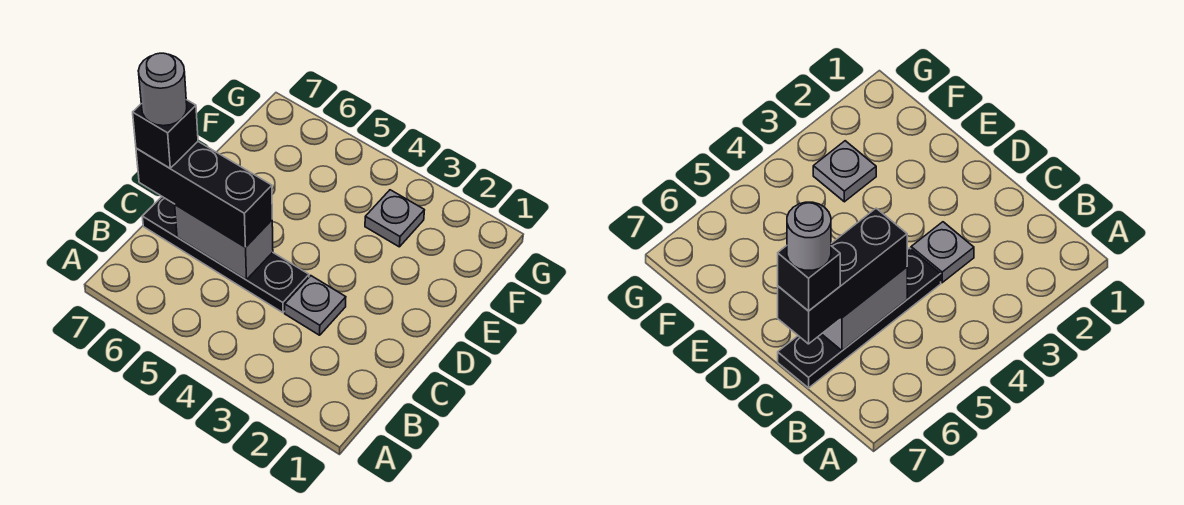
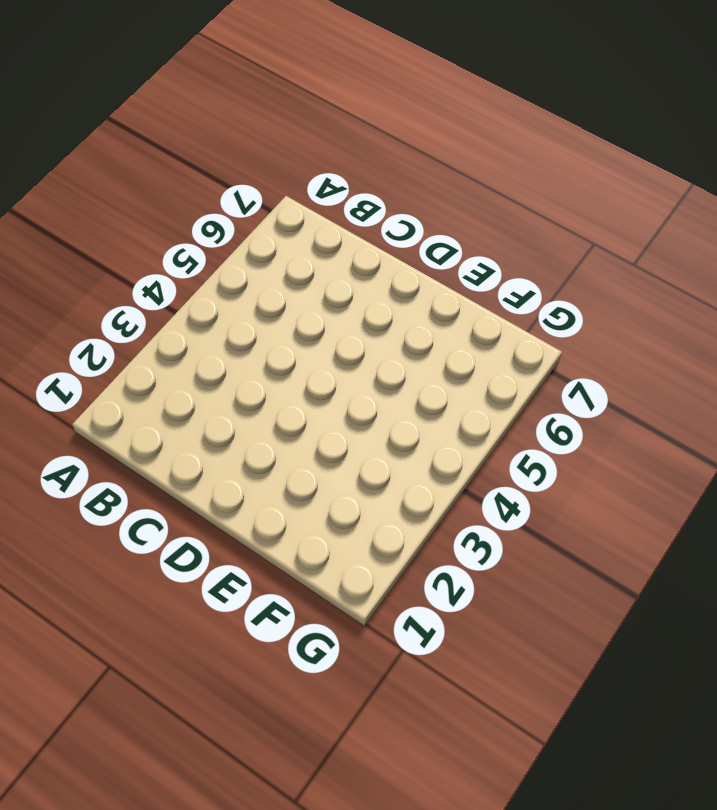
none -> grey 1x1 plate [285,276,346,335]
none -> black 1x4 plate [142,197,309,313]

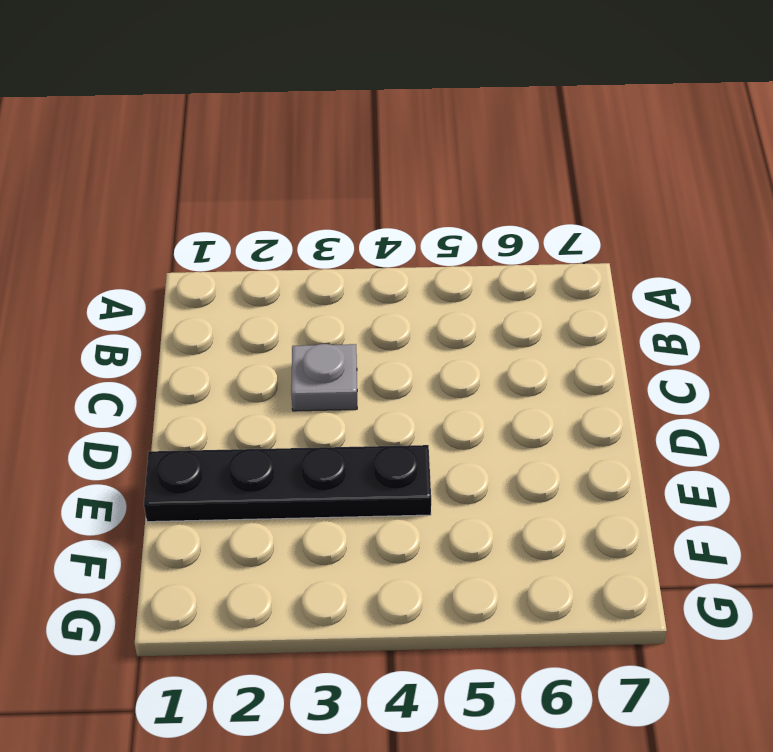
black 1x4 plate [144,445,431,522] -> black 1x4 plate moved to [142,197,309,313]
none -> grey 1x1 plate [365,190,424,247]
none -> grey 1x2 brick [175,205,273,280]

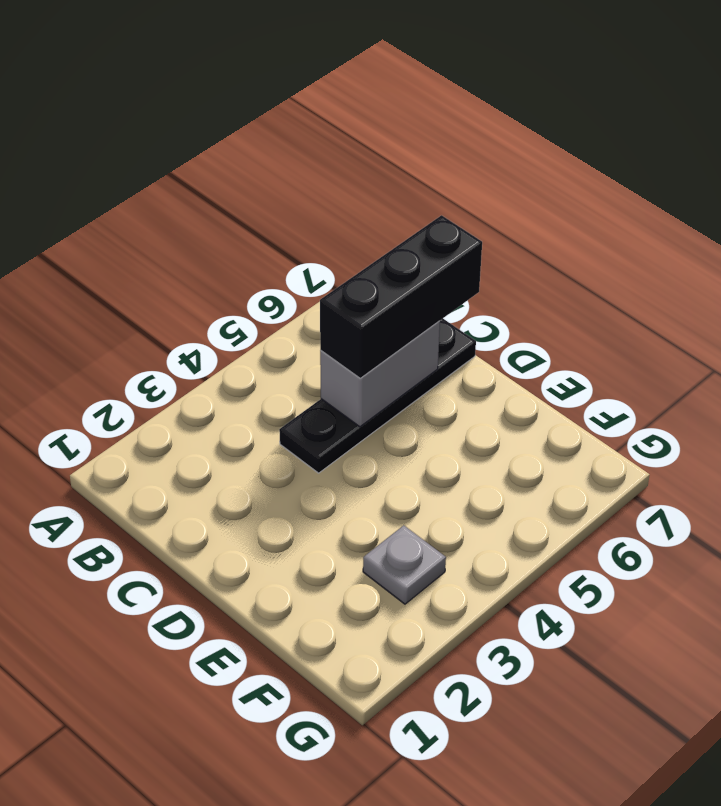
none -> grey 1x1 plate [285,276,346,335]
none -> black 1x1 brick [133,100,198,168]

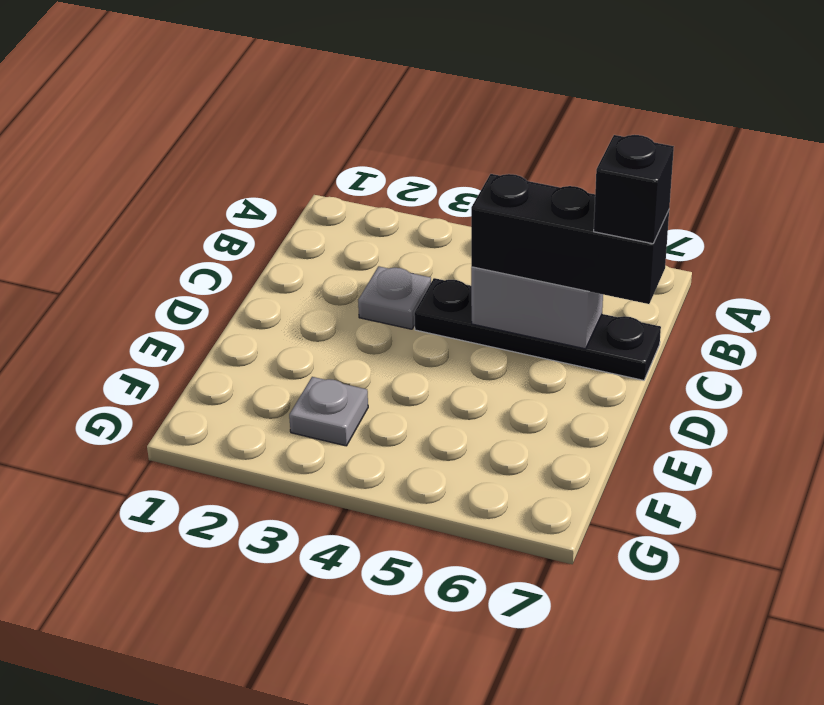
none -> grey 1x1 round brick [138,53,187,126]

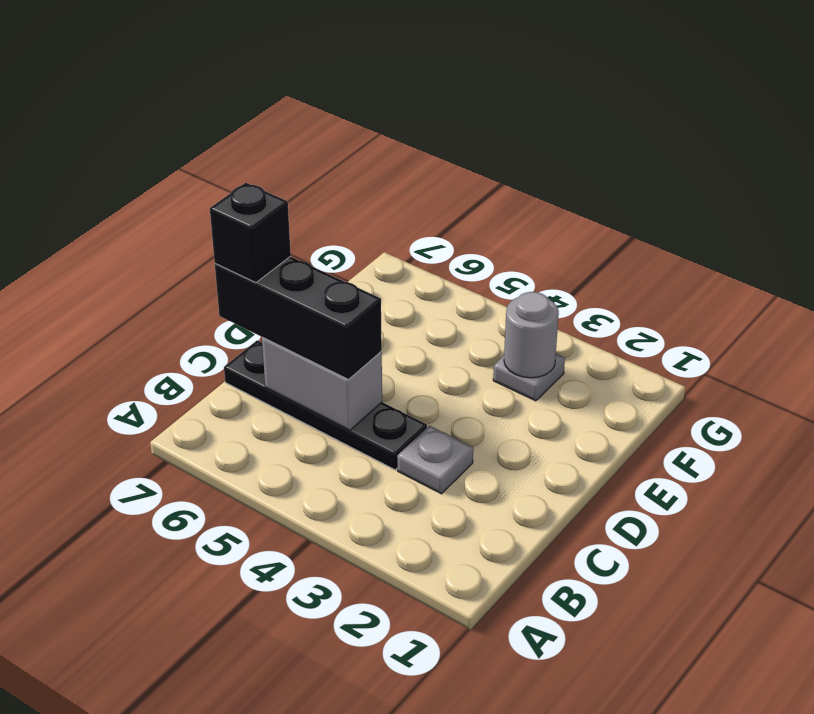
grey 1x1 round brick [504,292,559,378] -> grey 1x1 round brick moved to [138,53,187,126]

